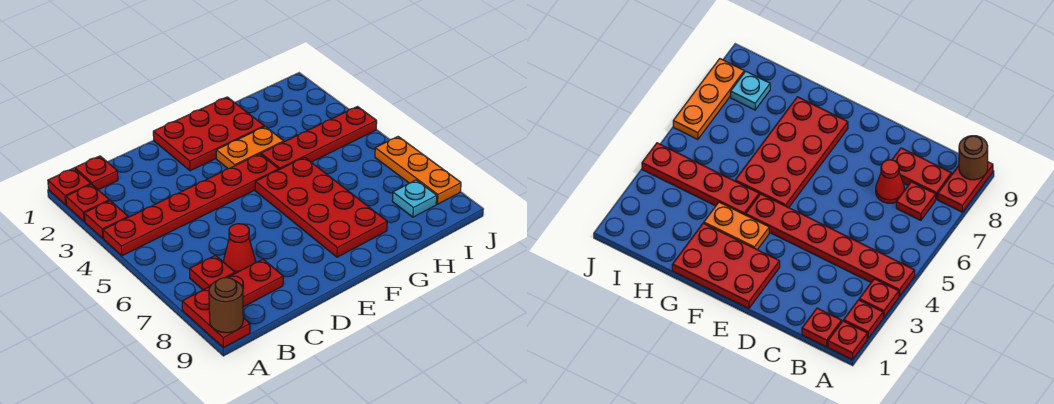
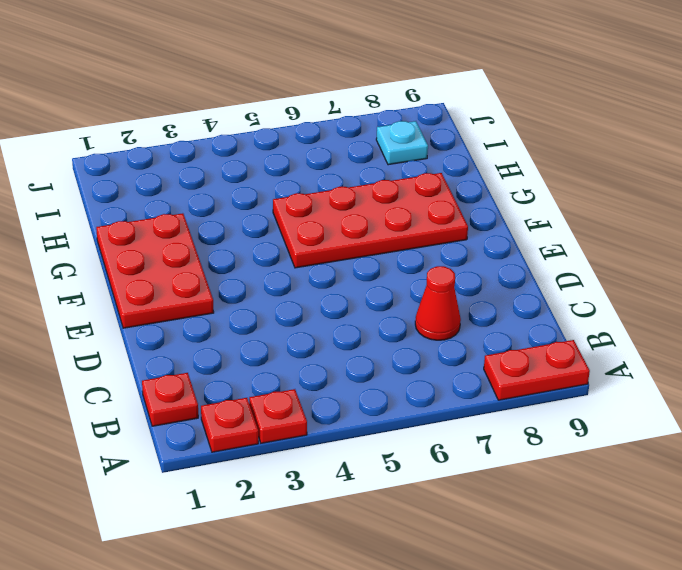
none -> red 1x1 plate [48,168,91,205]
none -> red 1x6 plate [103,154,279,256]
none -> red 1x1 plate [190,255,235,290]

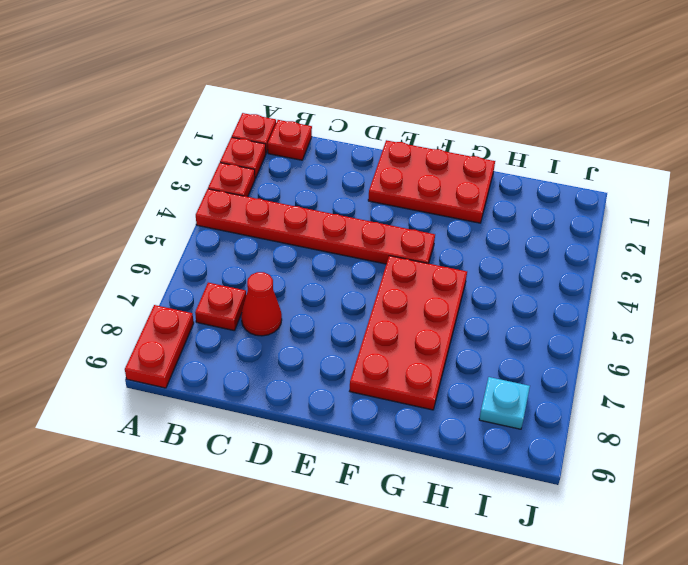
none -> red 1x2 plate [227,259,283,307]
none -> orange 1x2 plate [216,127,284,169]
none -> red 1x4 plate [261,107,377,170]

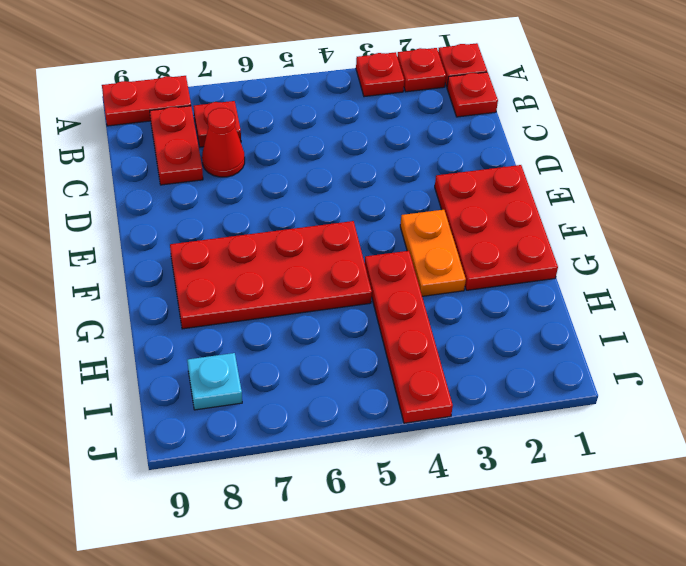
none -> red 1x6 plate [103,154,279,256]
none -> orange 1x3 plate [375,137,461,204]
none -> brown 1x1 round brick [209,278,243,333]

